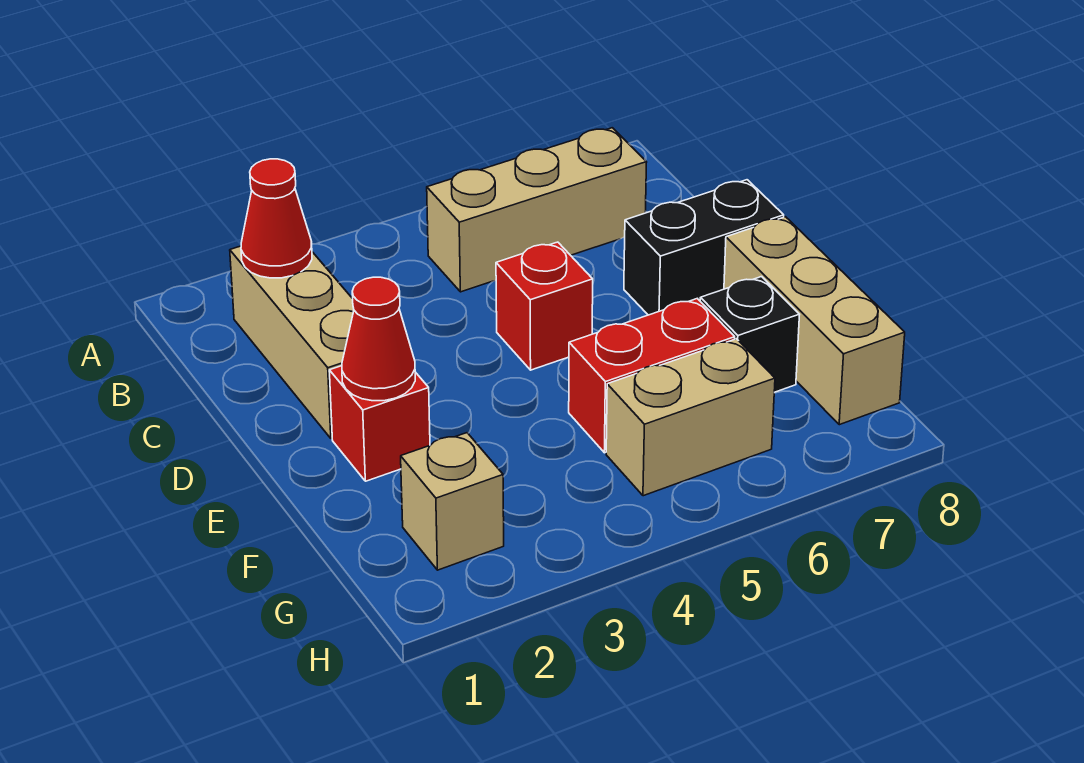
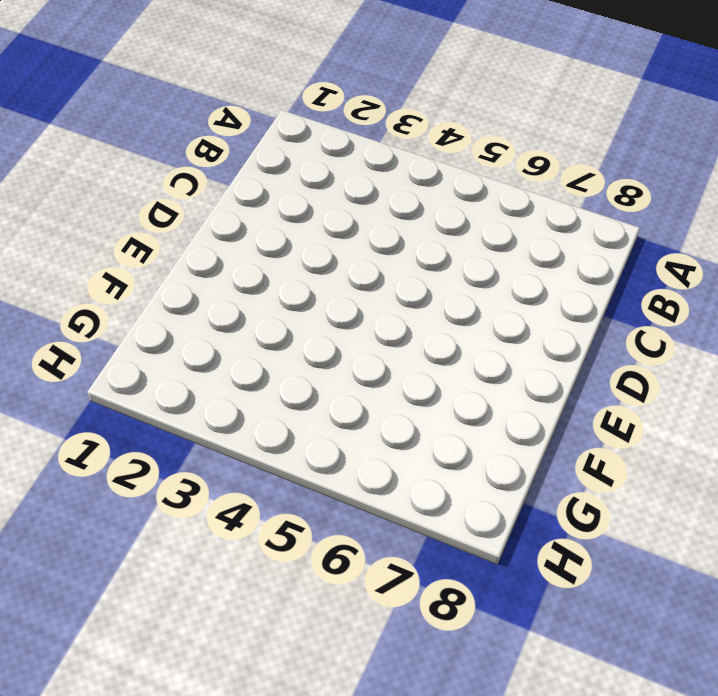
none -> tan 1x3 brick [230,246,354,439]
none -> tan 1x3 brick [427,128,647,292]
none -> red 1x1 brick [496,242,593,370]

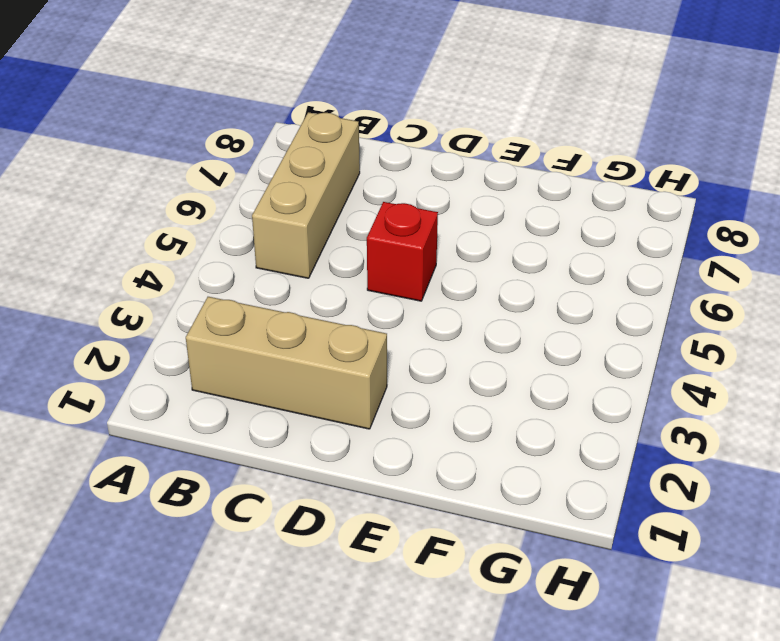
none -> black 1x2 brick [624,180,784,315]
none -> red 1x1 brick [329,366,430,481]
none -> tan 1x3 brick [724,217,905,425]

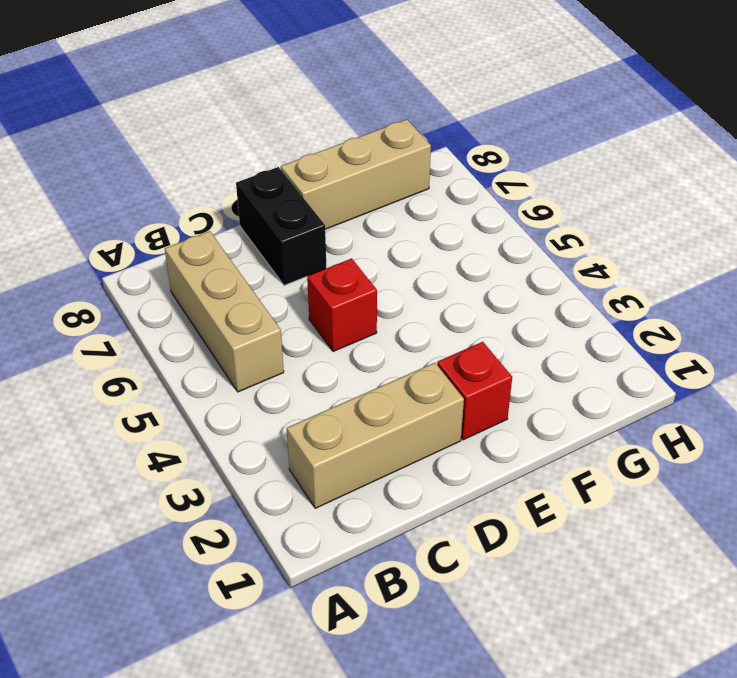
none -> red 1x2 brick [569,299,735,453]
none -> black 1x1 brick [700,277,800,392]
none -> tan 1x1 brick [401,433,504,570]

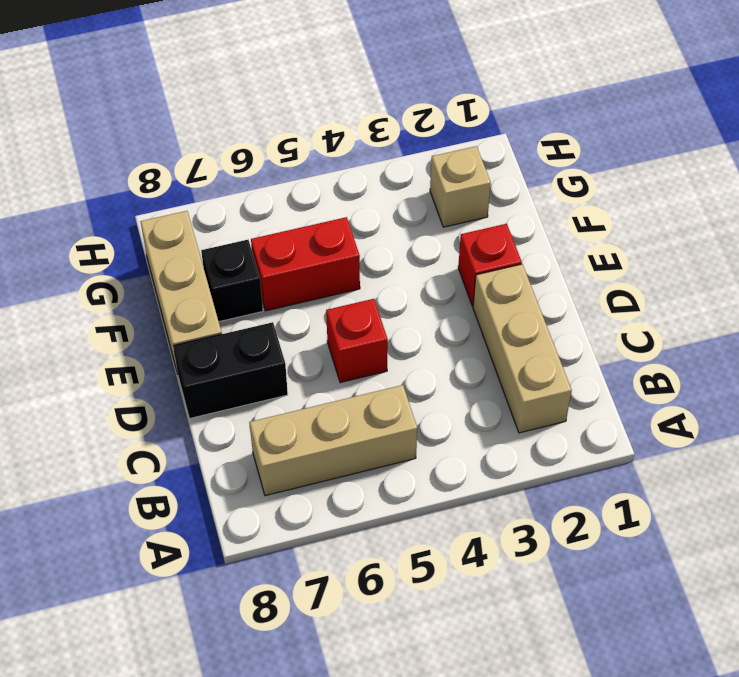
none -> tan 1x2 brick [606,339,775,496]
none -> red 1x1 cone [241,159,312,278]
none -> red 1x1 cone [342,277,415,401]

